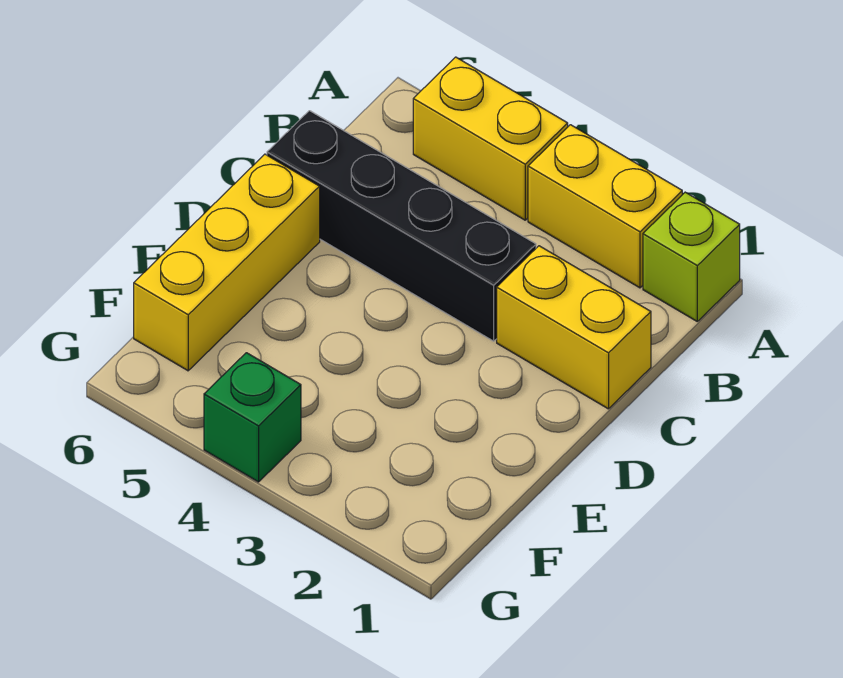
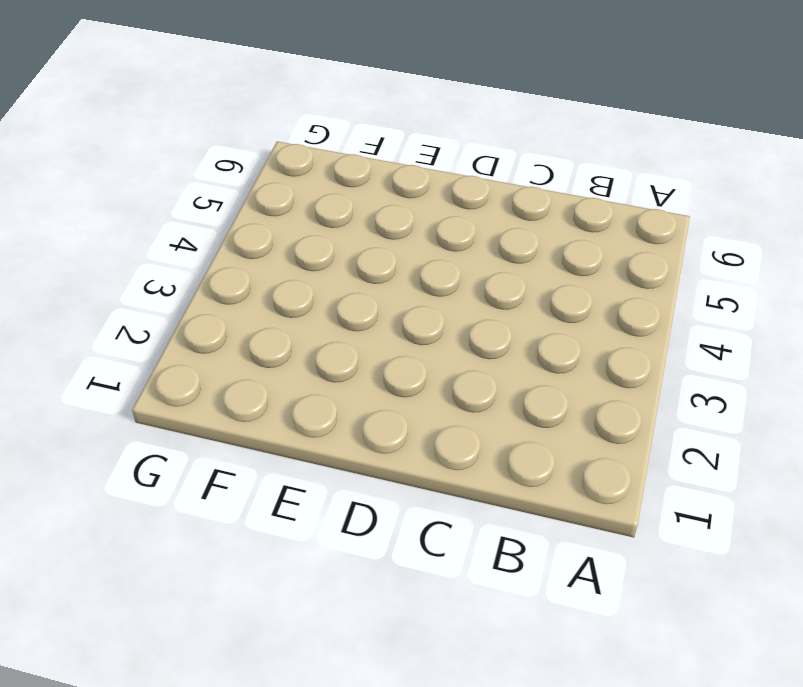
none -> lime 1x1 brick [643,192,740,321]
none -> yellow 1x2 brick [528,125,682,288]

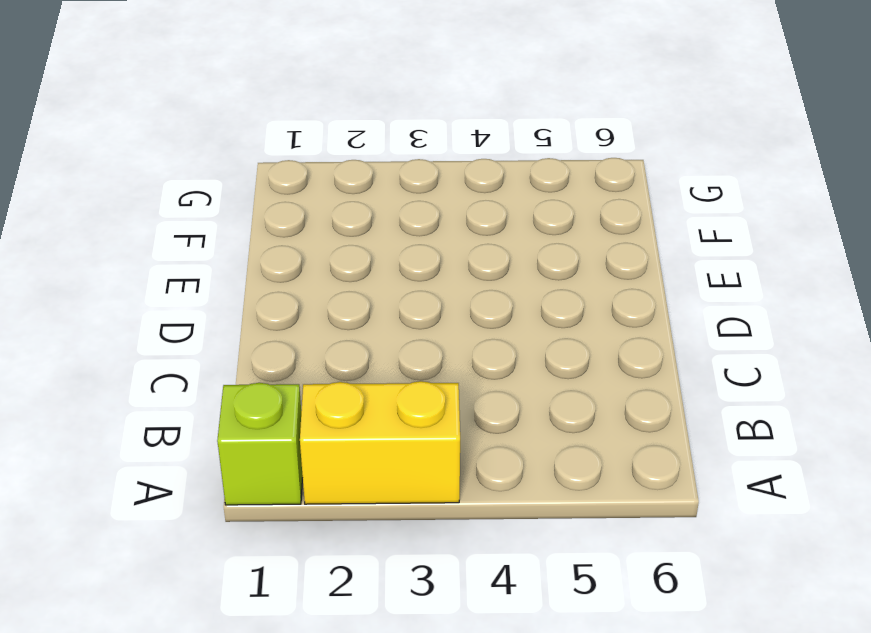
none -> yellow 1x2 brick [413,57,568,220]
none -> yellow 1x2 brick [497,246,651,409]

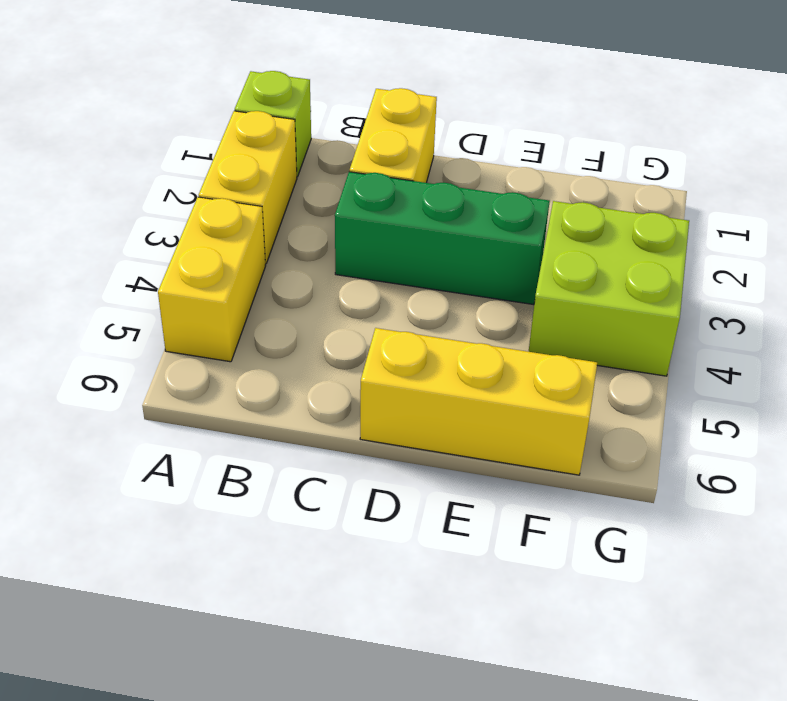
green 1x3 brick [335,172,550,305] -> black 1x4 brick [267,111,536,341]
lime 2x2 brick [529,201,689,376] -> green 1x1 brick [204,353,301,482]

